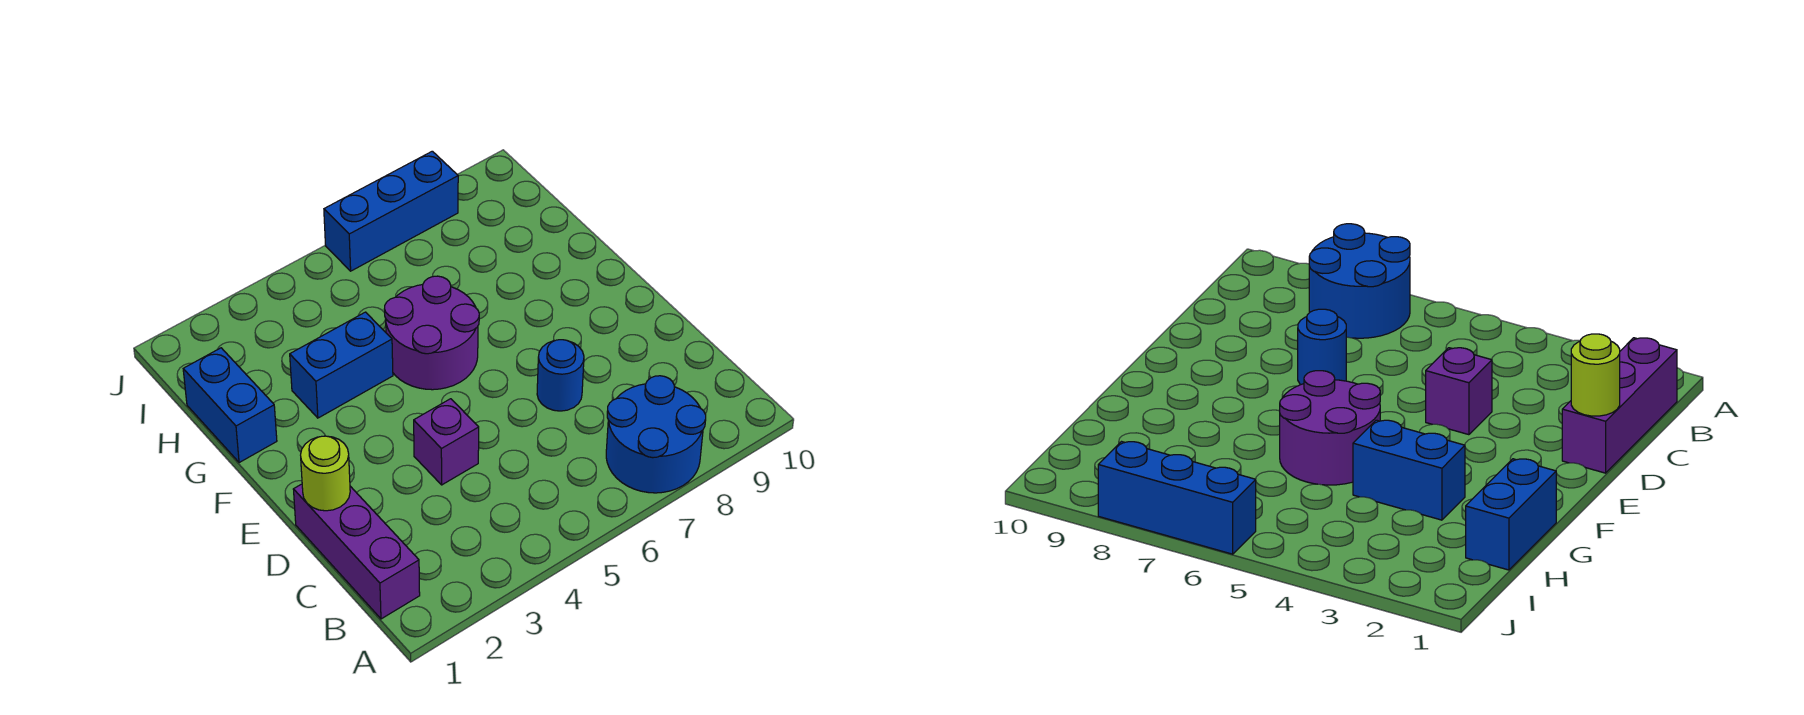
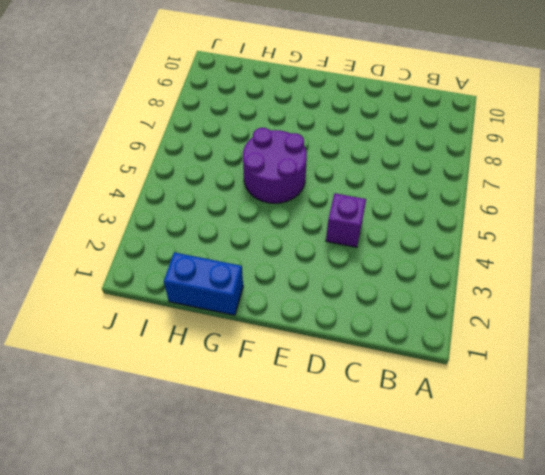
none -> blue 2x2 round brick [606,376,706,493]
none -> purple 1x3 brick [293,484,420,619]

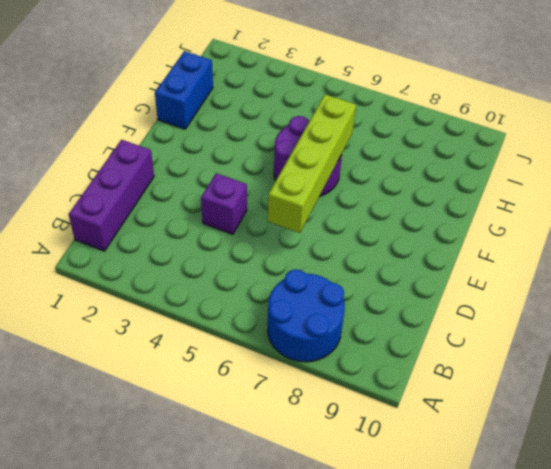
lime 1x4 brick [268,94,356,233] -> none
none -> blue 1x1 round brick [537,340,584,411]
none -> blue 1x2 brick [290,312,393,418]

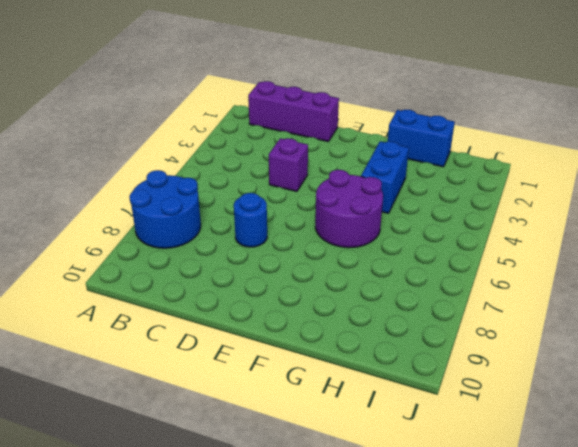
none -> blue 1x3 brick [324,151,458,271]
none -> lime 1x1 round brick [301,436,350,511]

